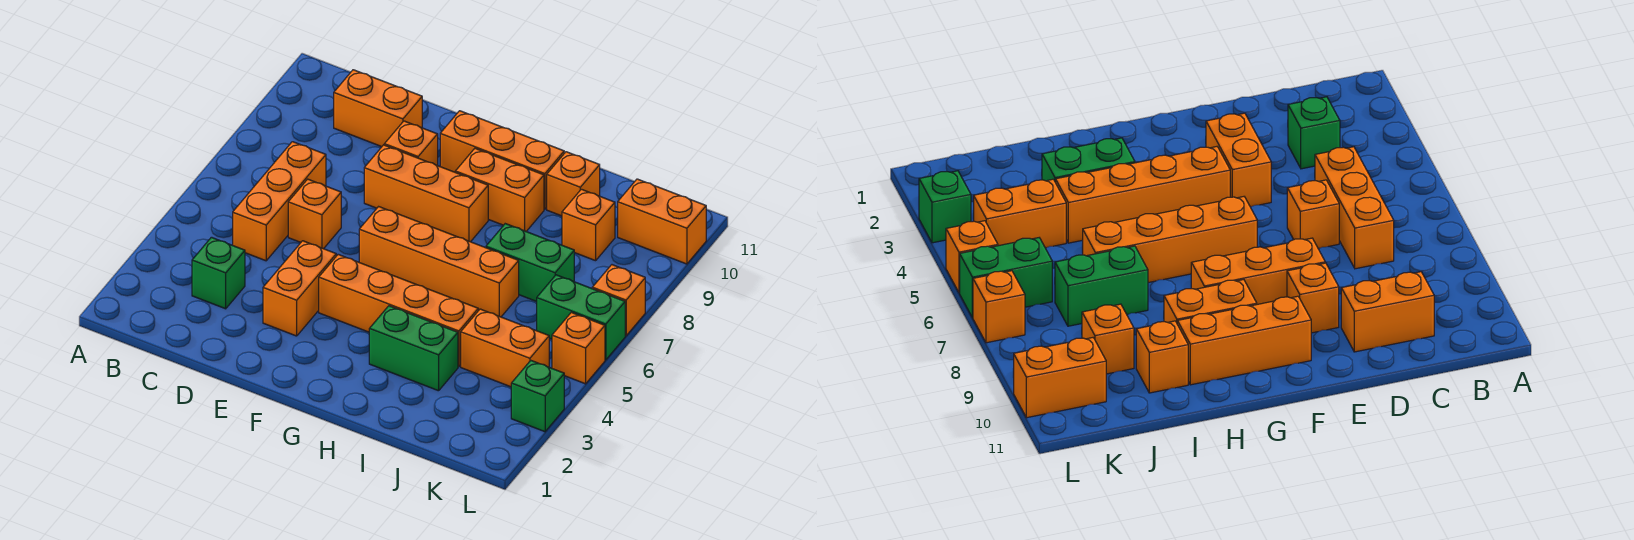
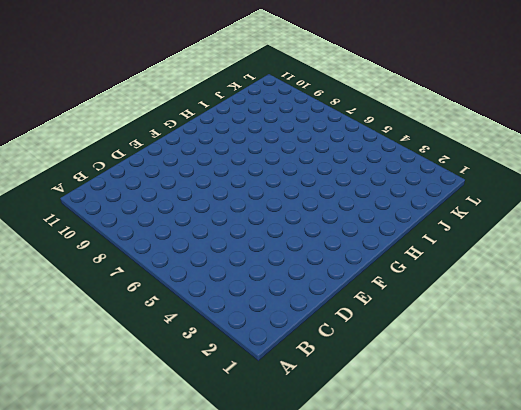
none -> green 1x1 brick [192,237,245,309]
none -> orange 1x3 brick [233,142,326,261]
none -> orange 1x2 brick [334,70,422,147]

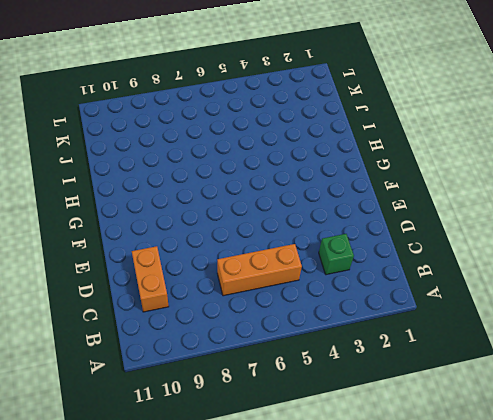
none -> orange 1x1 brick [288,179,341,249]
none -> orange 1x2 brick [263,241,336,336]
none -> orange 1x3 brick [364,145,488,242]

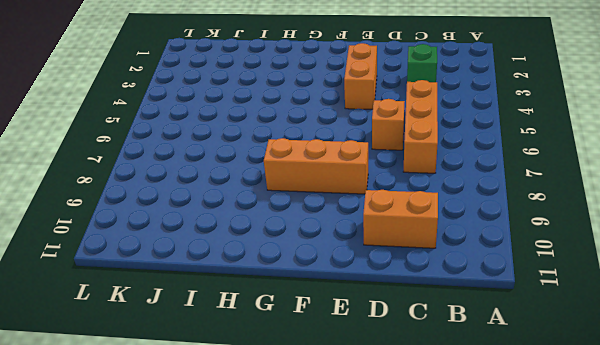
none -> orange 1x1 brick [384,121,438,165]
none -> orange 1x4 brick [319,254,478,367]
none -> orange 1x4 brick [359,207,519,317]

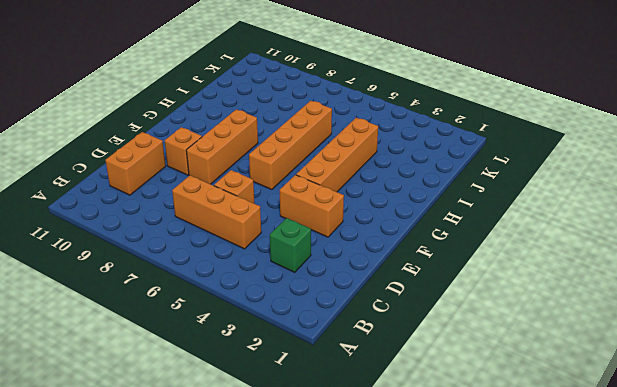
none -> orange 1x3 brick [440,111,564,209]
none -> orange 1x2 brick [455,148,544,231]
none -> green 1x2 brick [369,306,458,391]

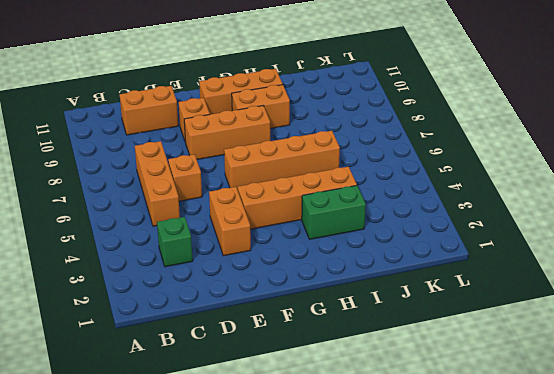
none -> green 1x2 brick [486,224,574,302]
none -> orange 1x1 brick [547,152,600,216]
none -> orange 1x2 brick [461,309,549,387]

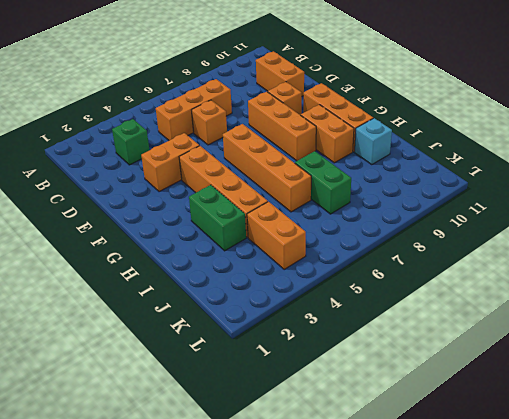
cyan 1x1 brick [354,118,392,164] -> orange 1x1 brick [547,152,600,216]
none -> orange 1x1 brick [562,189,615,261]
none -> green 1x2 brick [537,275,625,360]
none -> orange 1x2 brick [618,179,706,264]

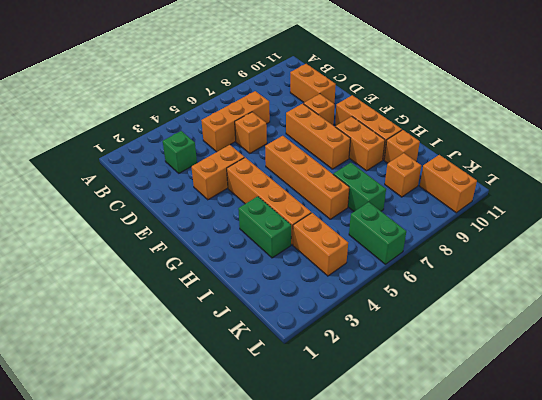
none -> green 1x1 brick [511,361,564,432]
none -> orange 1x1 brick [552,312,605,384]
none -> orange 1x1 brick [592,265,645,336]

